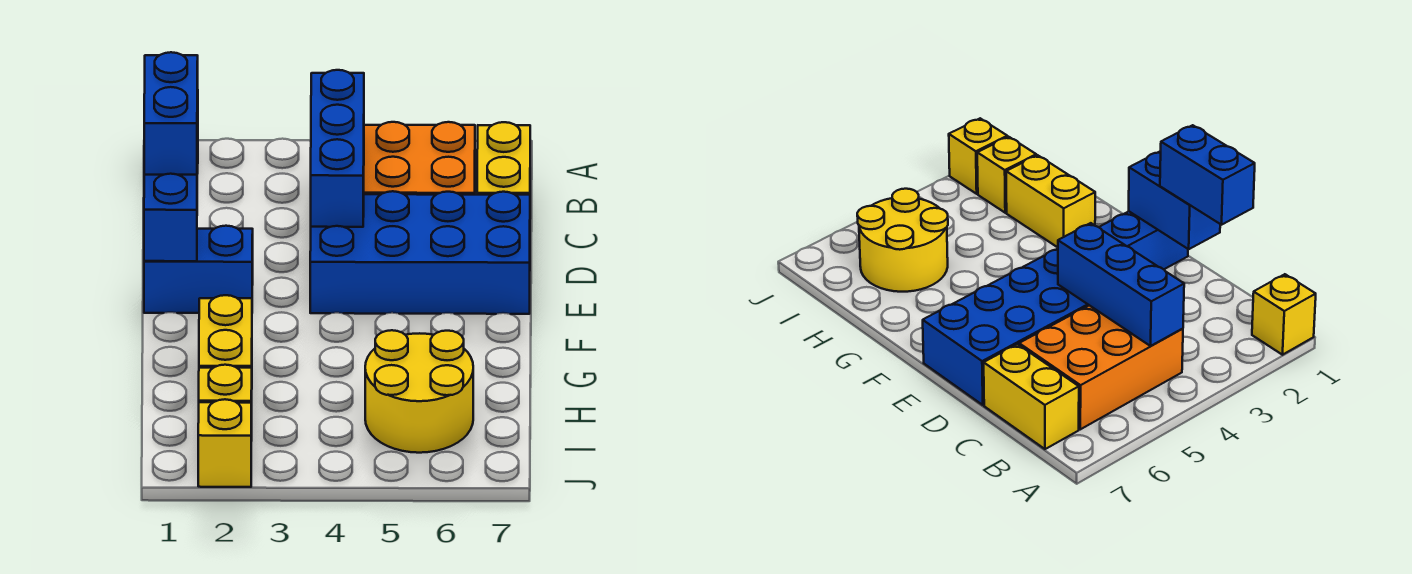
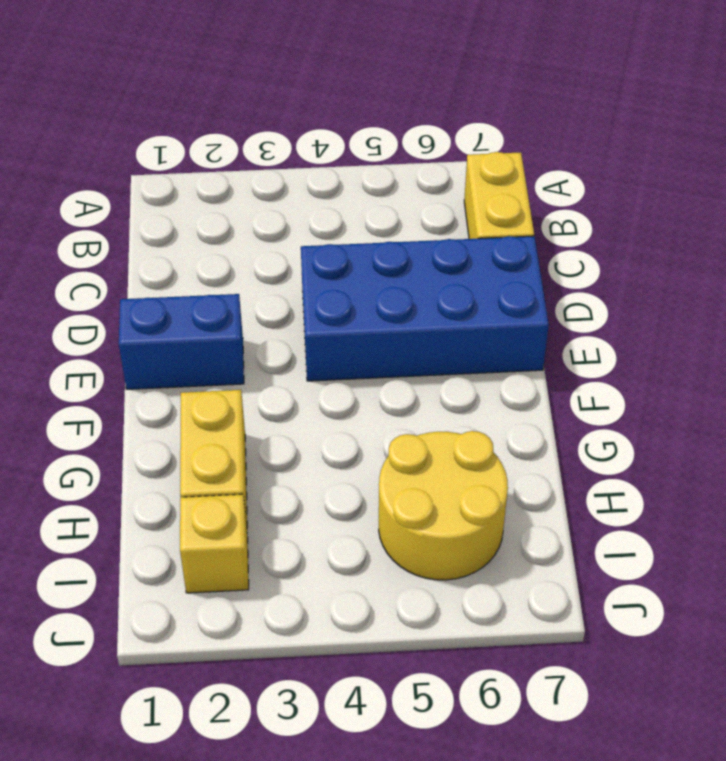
none -> yellow 1x1 brick [1252,274,1316,355]
none -> orange 2x3 brick [364,122,475,195]
none -> yellow 1x1 brick [198,399,251,487]

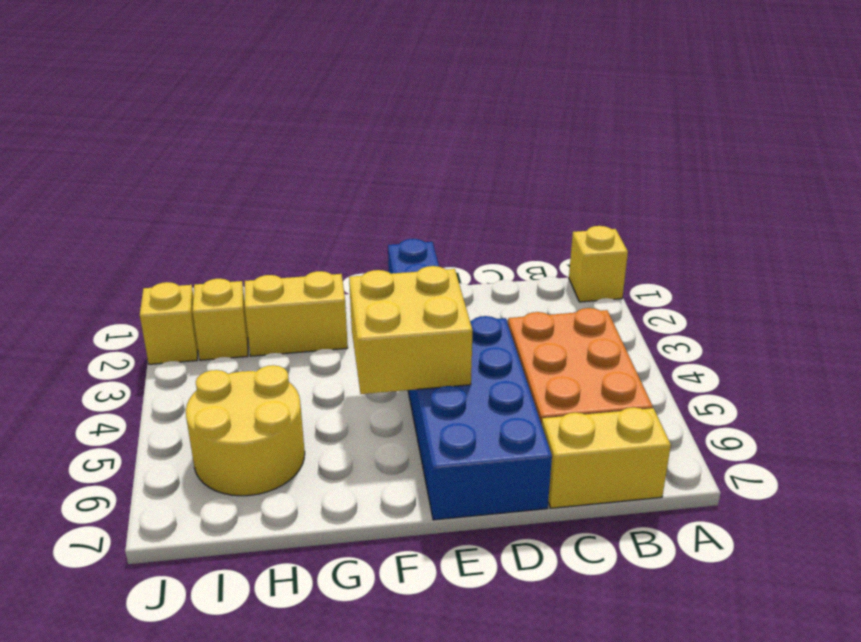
yellow 2x2 brick [349,266,473,394] -> none
none -> blue 1x3 brick [311,70,364,227]
none -> blue 1x2 brick [144,174,197,261]
none -> blue 1x2 brick [144,52,198,175]

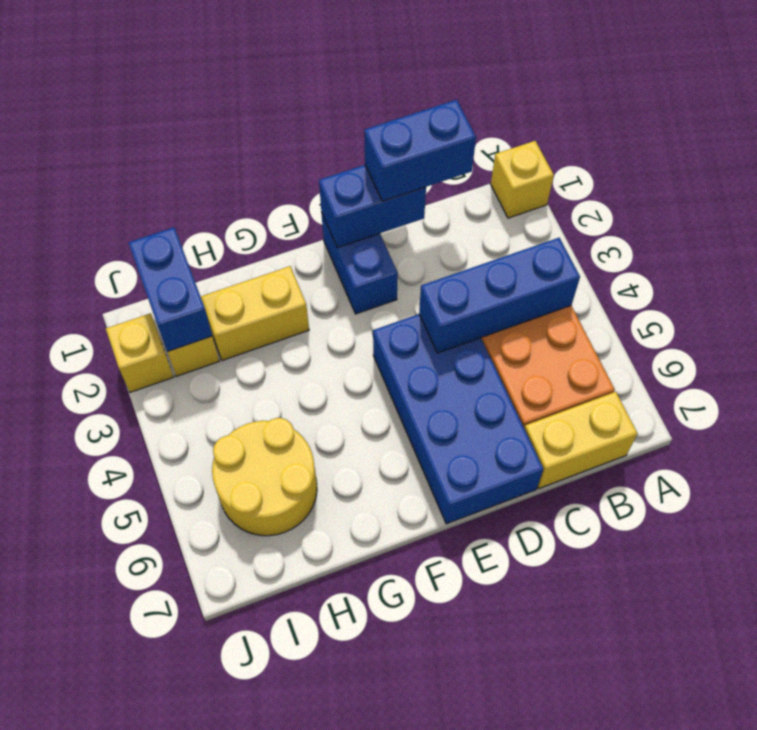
blue 1x2 brick [128,227,212,352] -> none

